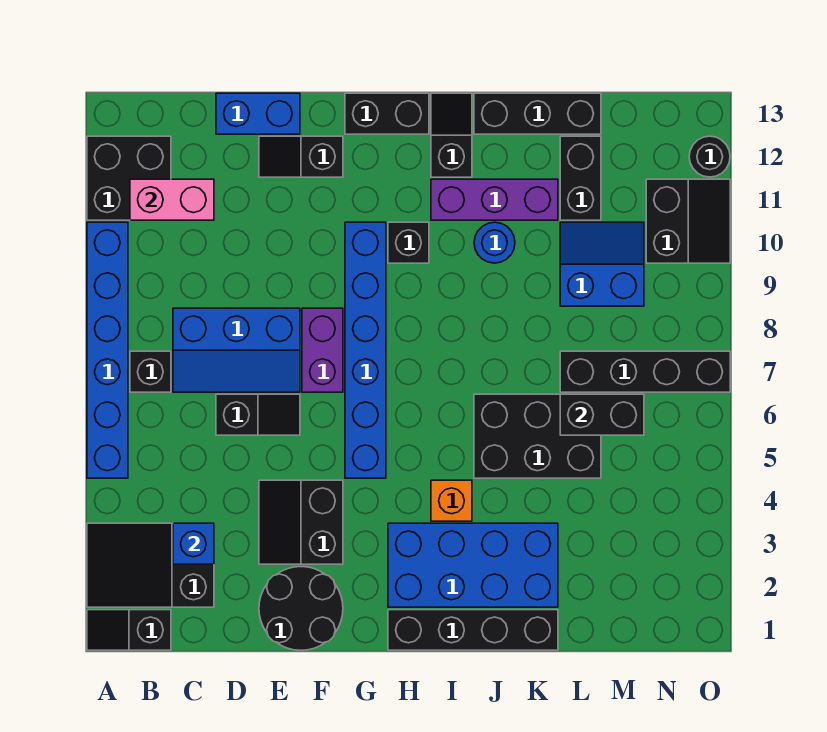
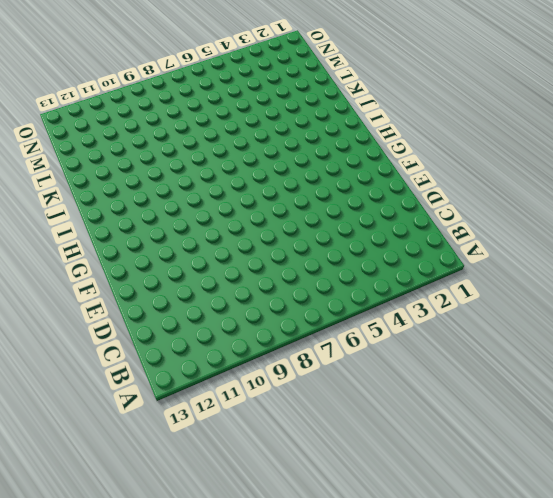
none -> black 1x2 slope [87,610,171,650]
none -> black 2x3 slope [87,523,214,607]
none -> blue 1x6 brick [87,222,128,478]
none -> black 2x2 brick [87,136,171,220]

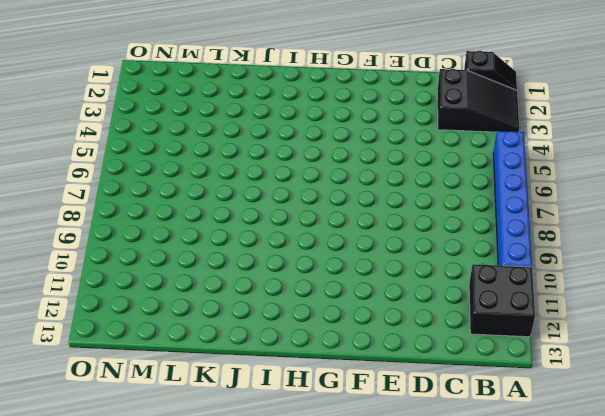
none -> black 1x1 brick [130,351,171,392]
none -> blue 2x3 slope [173,308,300,392]
none -> black 1x2 slope [216,394,300,435]
none -> blue 1x2 brick [216,93,300,134]

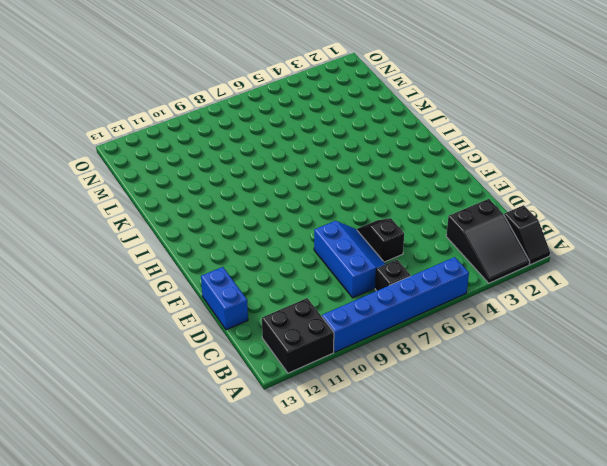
none -> black 2x2 round brick [259,567,343,650]
none -> black 2x2 slope [259,480,343,564]
none -> black 1x2 slope [259,136,343,177]
none -> purple 1x2 brick [302,308,343,392]

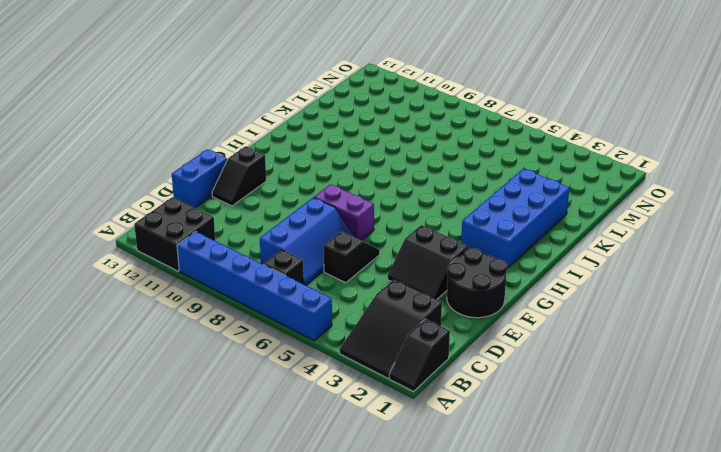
none -> blue 1x6 brick [345,222,386,478]
none -> black 1x2 brick [345,93,429,134]
none -> black 1x4 brick [388,610,558,650]
none -> black 1x1 brick [388,222,429,263]

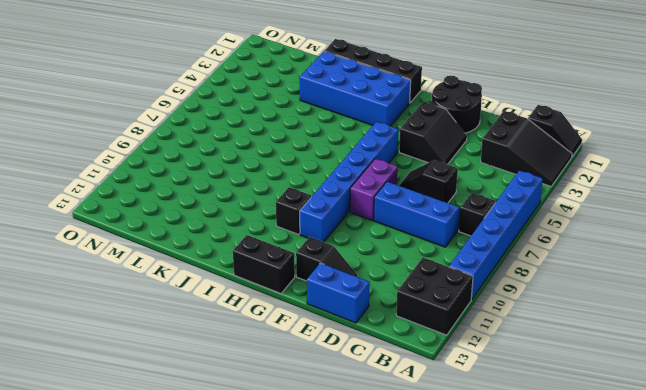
none -> orange 1x1 brick [431,480,472,521]
none -> purple 1x3 brick [431,179,558,220]
none -> black 1x2 slope [431,93,472,177]
none -> black 2x3 brick [474,394,601,478]

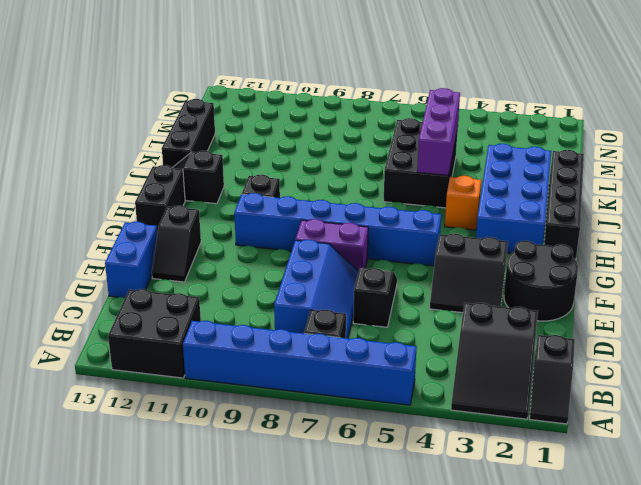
purple 1x3 brick [417,88,460,175] -> purple 1x3 brick moved to [431,179,558,220]
none -> blue 1x1 round brick [474,222,515,263]
none -> black 1x4 brick [560,351,730,392]
none -> blue 2x2 slope [560,222,644,306]
none -> black 1x2 brick [560,136,601,220]

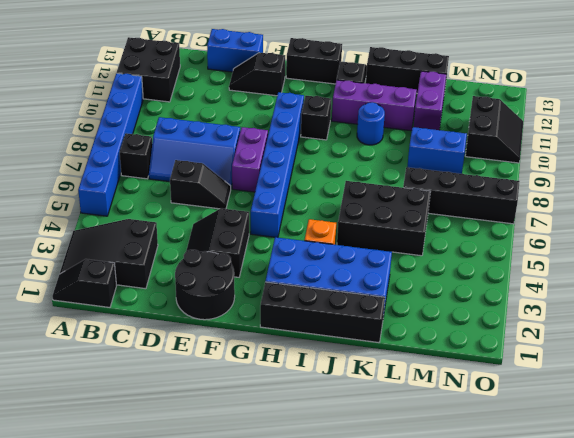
purple 1x2 brick [413,71,446,130] -> black 1x2 brick [560,136,601,220]
none -> black 1x1 round brick [689,136,730,177]
none -> pink 1x2 brick [130,179,214,220]
none -> blue 1x1 brick [173,523,214,564]
none -> black 1x2 brick [560,394,644,435]

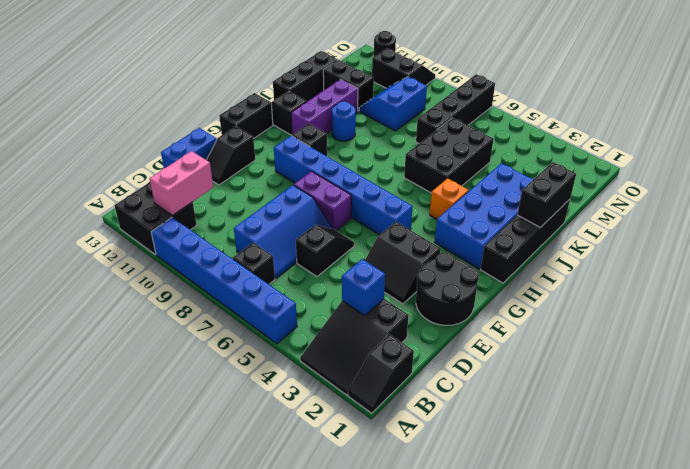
black 1x2 brick [517,162,576,227] -> black 1x2 brick moved to [560,394,644,435]

